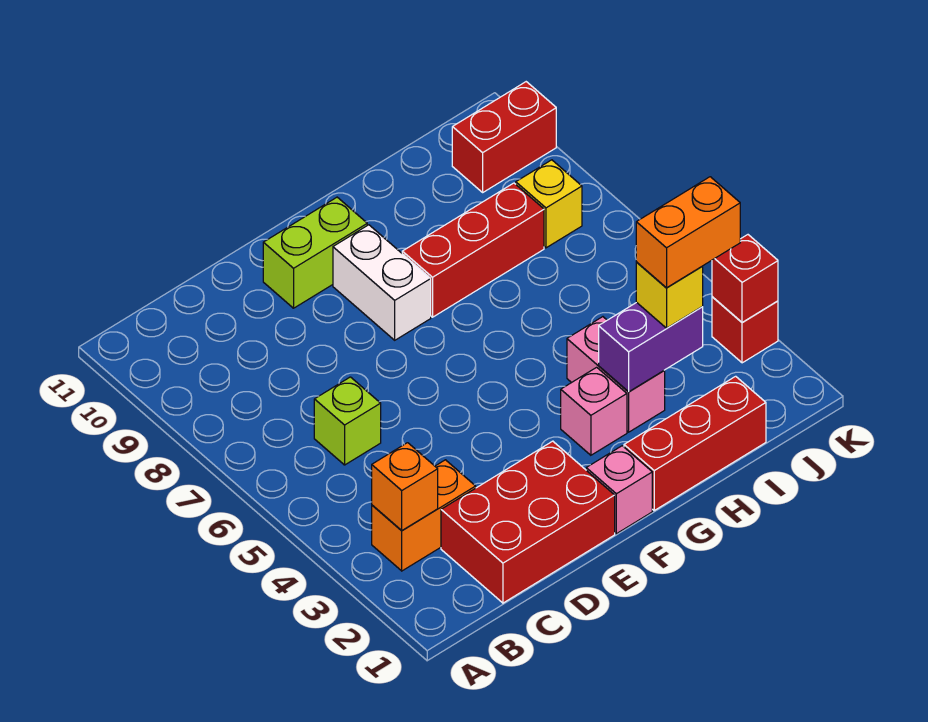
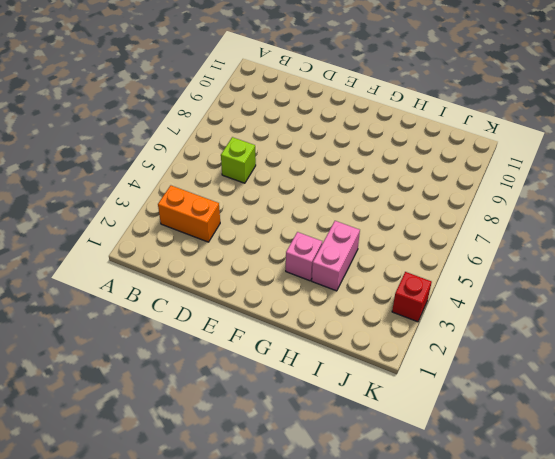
none -> red 2x3 brick [441,441,615,603]
none -> lime 1x2 brick [263,197,367,308]
none -> pink 1x1 brick [586,446,652,534]

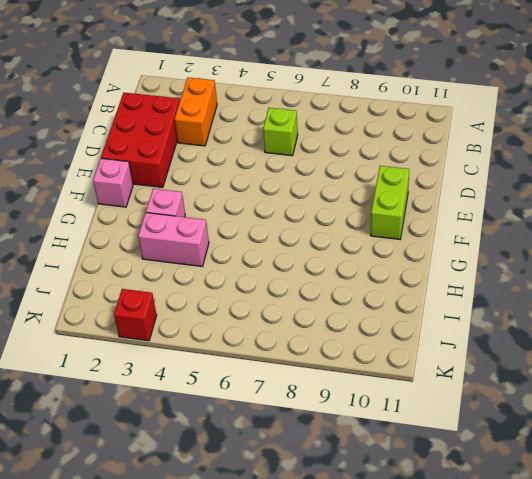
none -> white 1x2 brick [333,225,431,340]
none -> red 1x3 brick [624,376,766,510]
none -> red 1x3 brick [402,183,544,317]

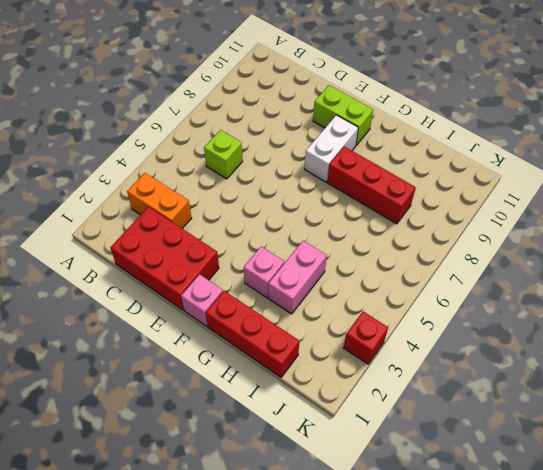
none -> yellow 1x1 brick [516,160,582,248]
none -> red 1x2 brick [452,82,556,192]
none -> orange 1x1 brick [372,443,438,531]

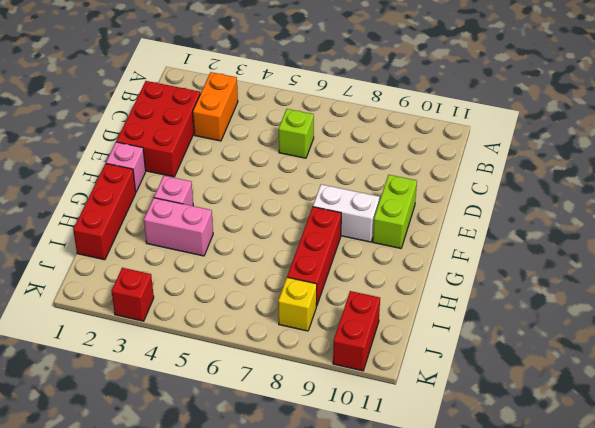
none -> orange 1x1 brick [372,443,438,531]
none -> purple 1x2 brick [599,302,703,392]
none -> red 1x1 brick [712,235,778,323]

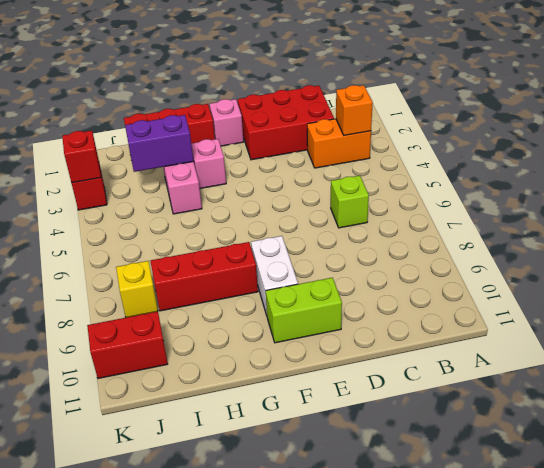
none -> yellow 1x1 brick [636,262,703,328]
none -> orange 1x2 brick [636,177,740,288]

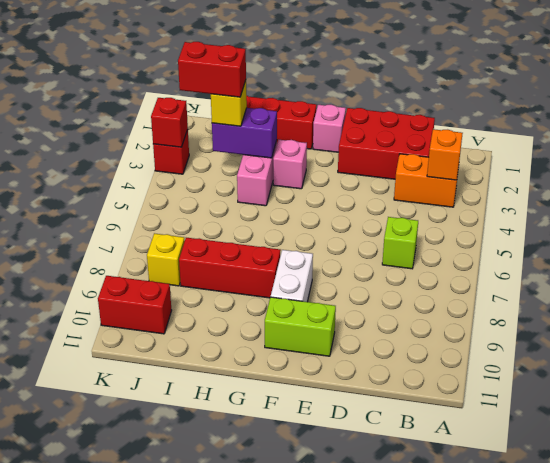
red 1x2 brick [178,42,246,97] -> orange 1x2 brick [636,177,740,288]

